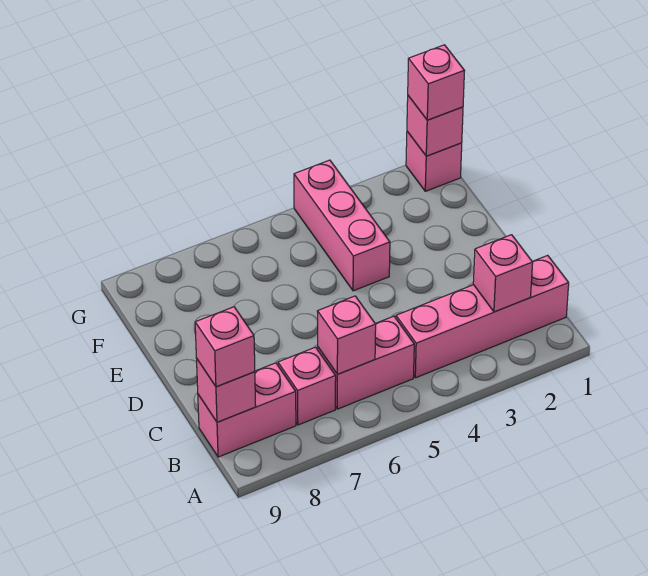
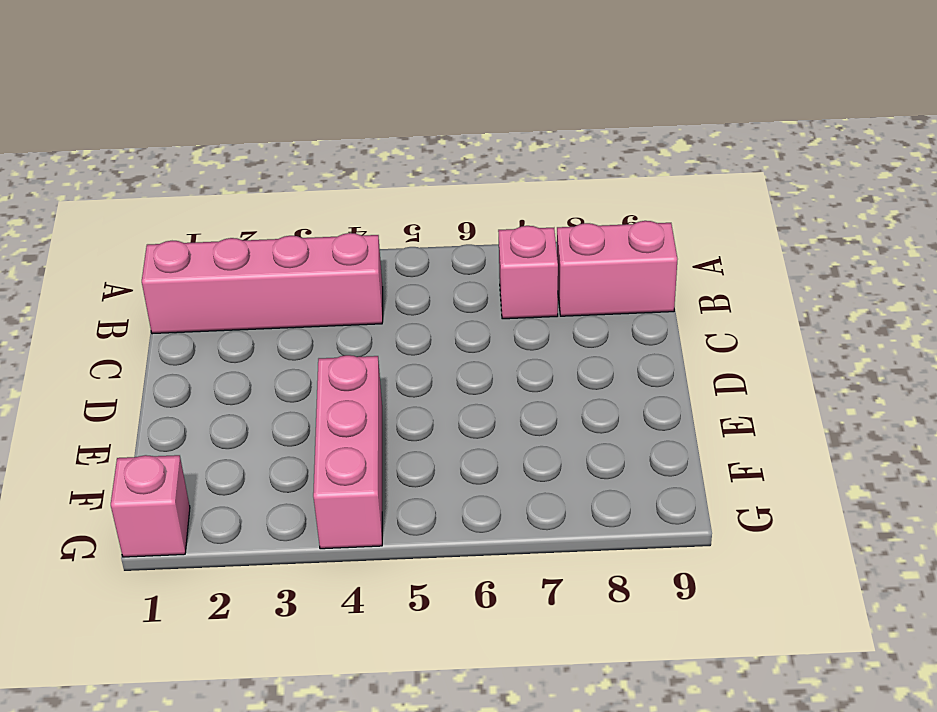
none -> pink 1x2 brick [318,316,414,409]
none -> pink 1x1 brick [473,235,533,312]
none -> pink 1x1 brick [317,296,376,374]

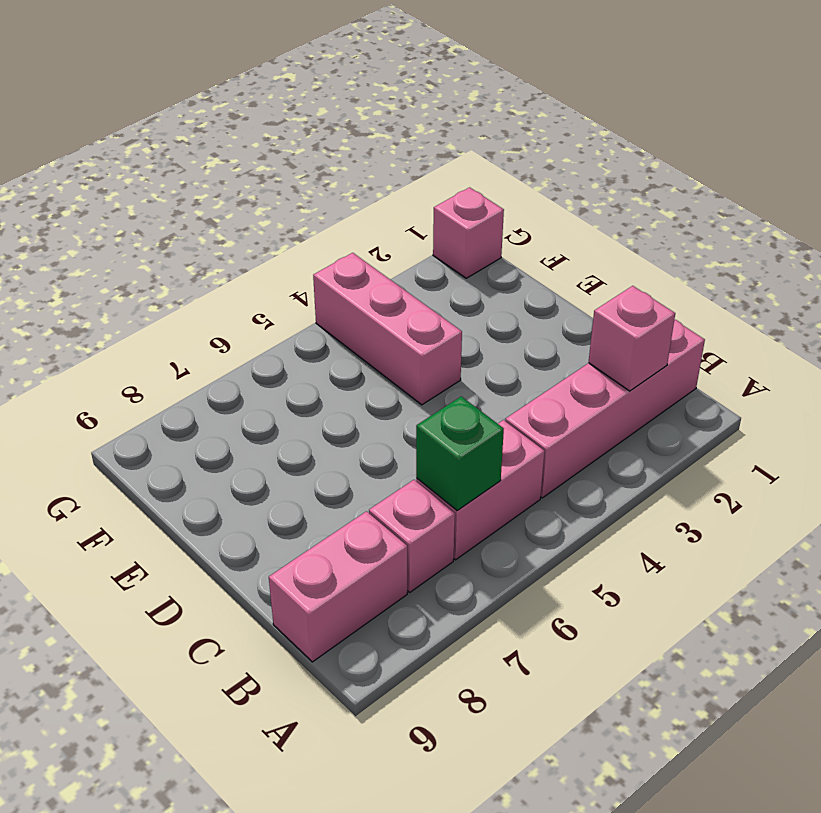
green 1x1 brick [416,396,504,510] -> pink 1x1 brick [317,296,376,374]
none -> pink 1x1 brick [197,359,256,422]
none -> pink 1x1 brick [407,96,463,156]
none -> pink 1x1 brick [195,307,255,387]

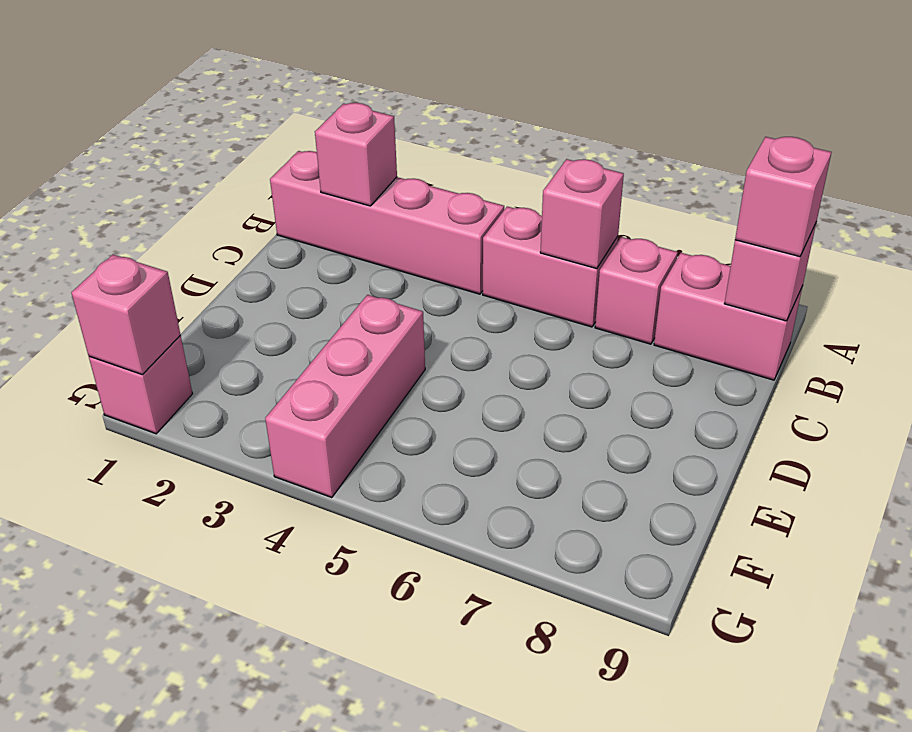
none -> pink 1x1 brick [408,45,464,120]

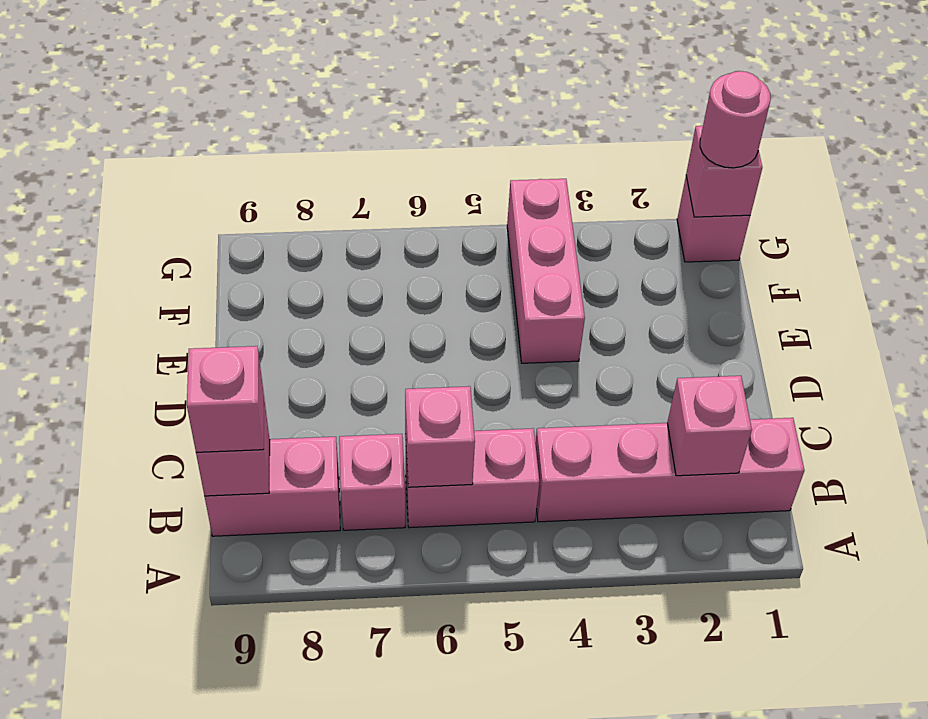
pink 1x1 round brick [700,71,771,168] -> pink 1x1 brick [408,45,464,120]

